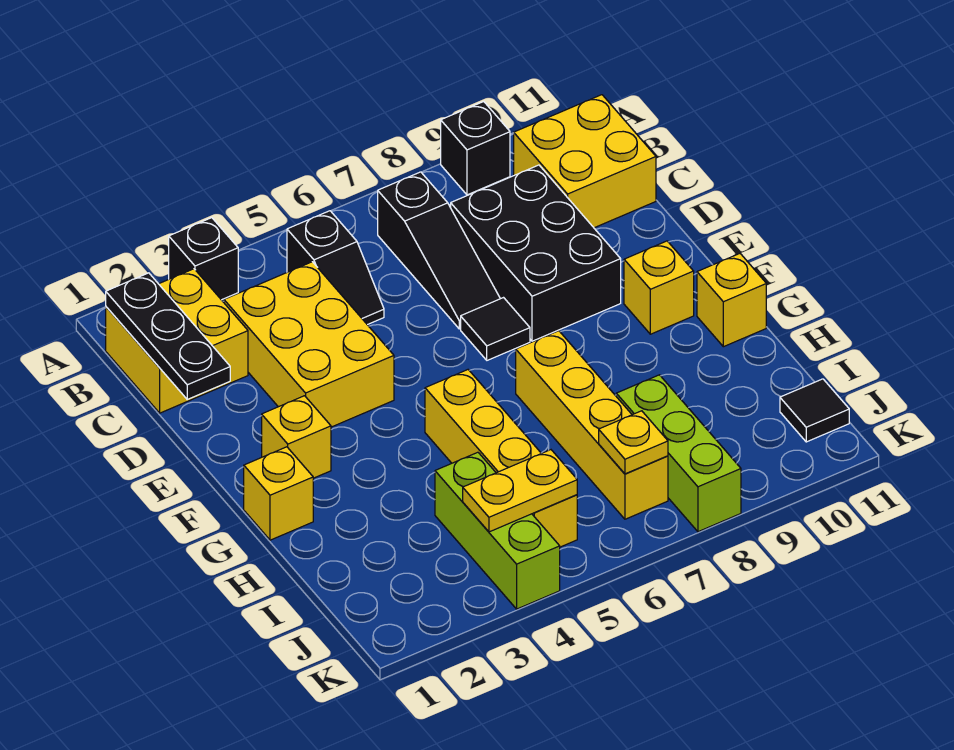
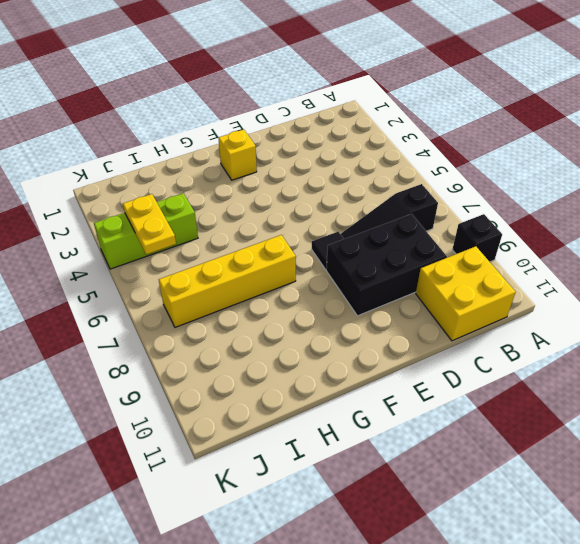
none -> black 1x1 brick [169,218,238,300]
none -> yellow 2x2 brick [106,269,248,413]
none -> black 1x2 slope [287,211,384,325]

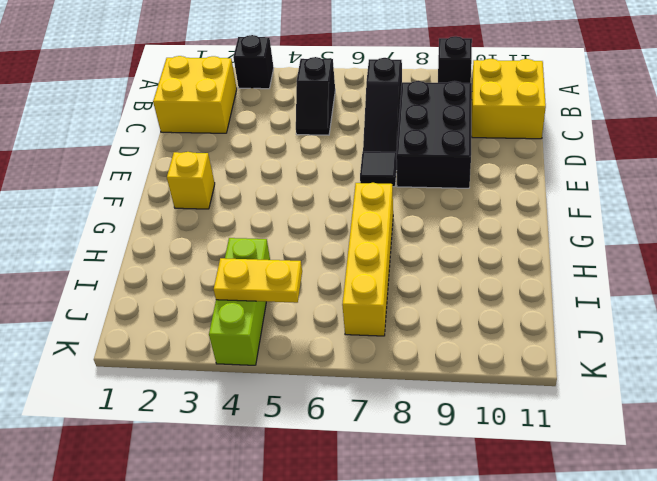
none -> yellow 2x3 brick [224,262,394,427]
none -> yellow 1x1 brick [624,241,694,334]
none -> yellow 1x1 brick [244,447,313,540]

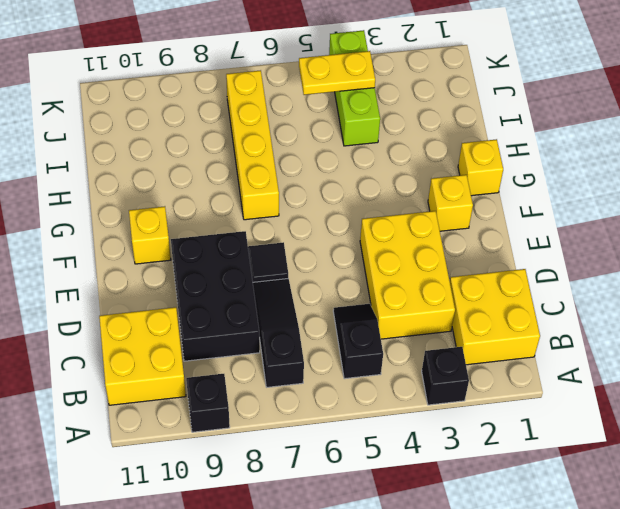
none -> yellow 1x4 brick [425,370,577,547]
none -> yellow 1x1 brick [697,254,766,347]
none -> lime 1x3 brick [616,375,741,532]

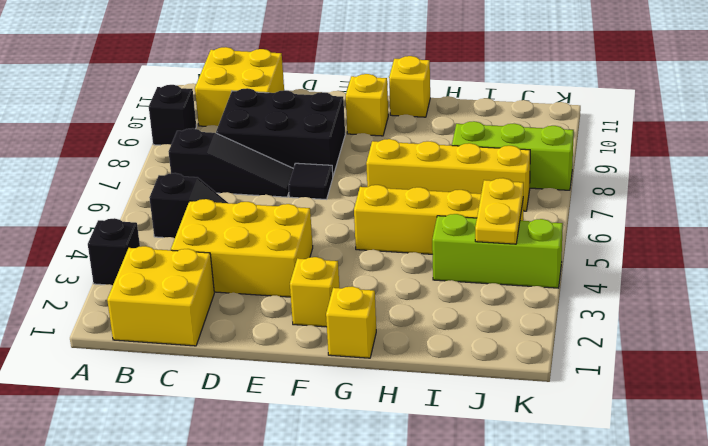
none -> black 1x1 tile [780,379,849,442]
none -> black 1x3 plate [106,273,230,399]
none -> yellow 1x1 plate [599,411,668,474]

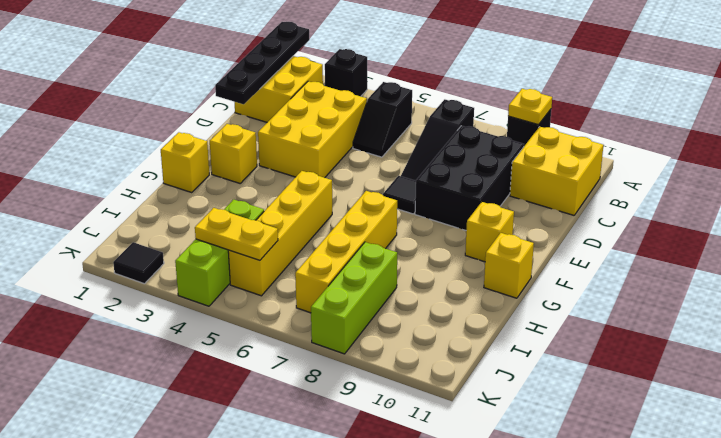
black 1x4 plate [215,22,309,104] -> black 1x3 plate [106,273,230,399]
yellow 1x1 plate [508,89,552,125] -> yellow 1x1 plate moved to [599,411,668,474]
black 1x1 tile [113,242,164,284] -> black 1x1 tile moved to [780,379,849,442]

